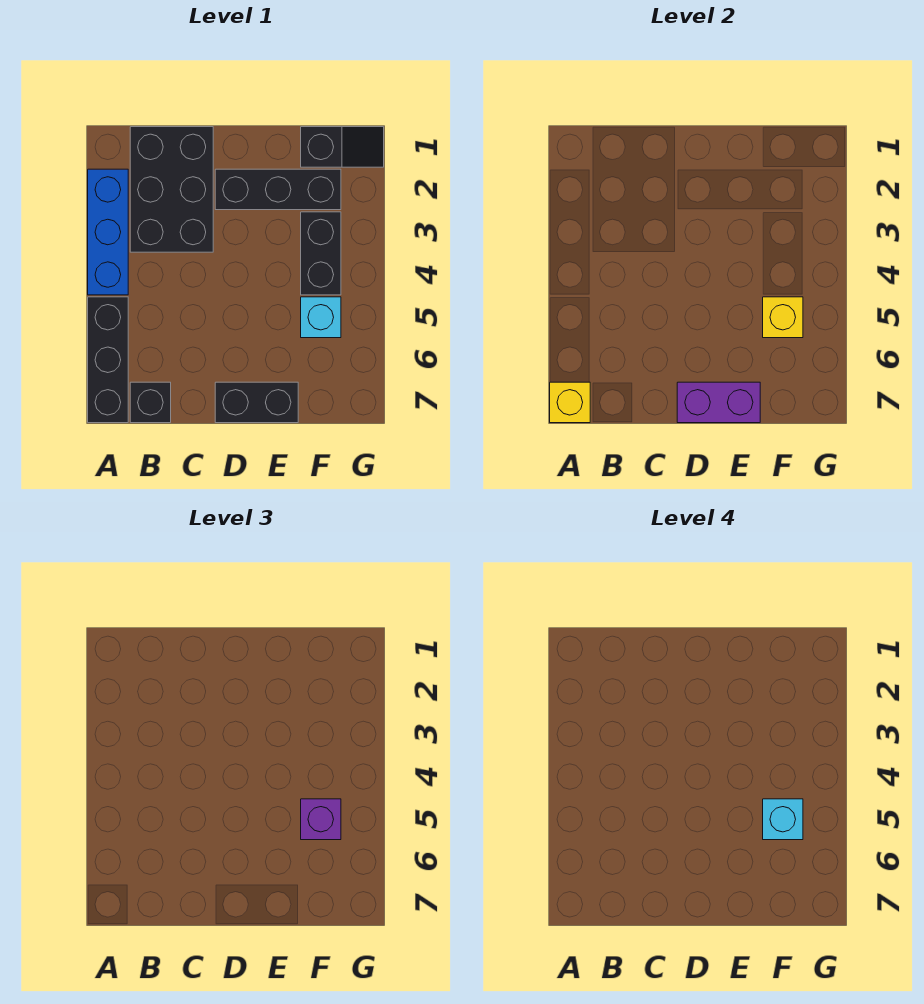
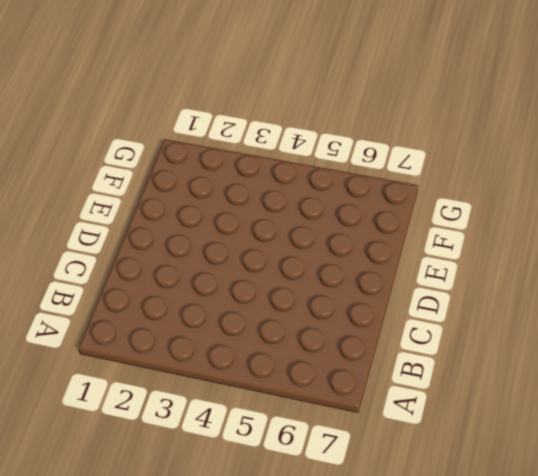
none -> blue 1x3 brick [88,169,128,295]
none -> black 1x3 brick [88,297,128,423]
none -> black 2x3 brick [130,127,213,252]

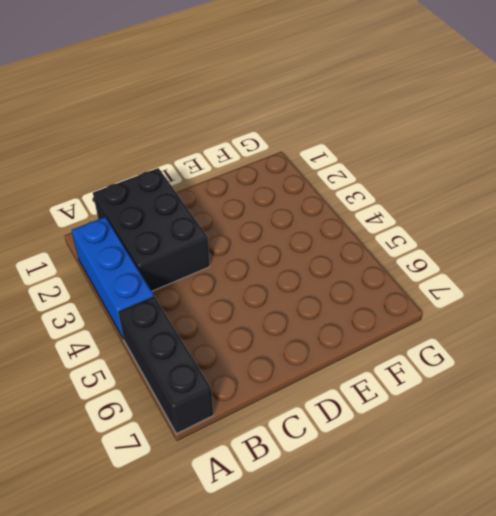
none -> black 1x1 brick [130,382,171,423]
none -> black 1x3 brick [215,169,341,210]
none -> black 1x2 brick [215,382,298,423]

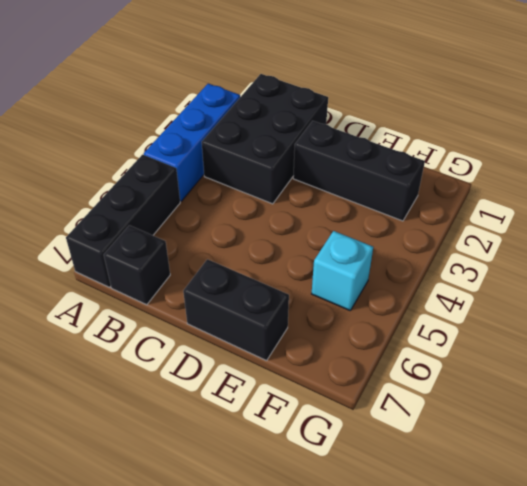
none -> black 1x2 slope [301,127,384,167]
none -> black 1x2 brick [301,212,341,295]
none -> yellow 1x1 brick [550,382,590,423]

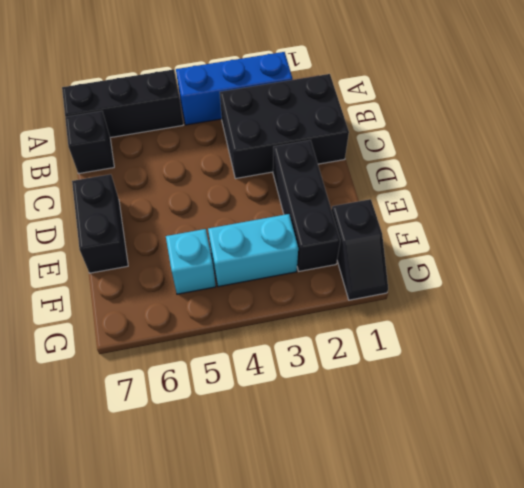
cyan 1x2 brick [208,214,298,287] -> black 1x2 brick [301,212,341,295]
none -> yellow 1x1 brick [550,382,590,423]
none -> purple 1x2 brick [677,382,760,423]
none -> yellow 1x1 brick [763,297,803,338]

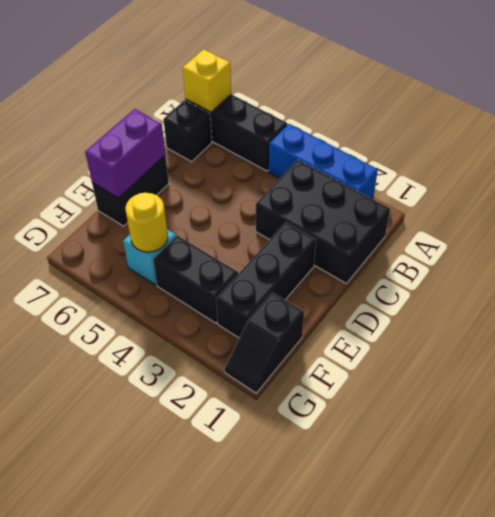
yellow 1x1 round brick [125,193,168,252] -> yellow 1x1 brick [763,297,803,338]
none -> purple 1x1 brick [301,799,341,840]
none -> cyan 1x1 brick [763,799,803,840]

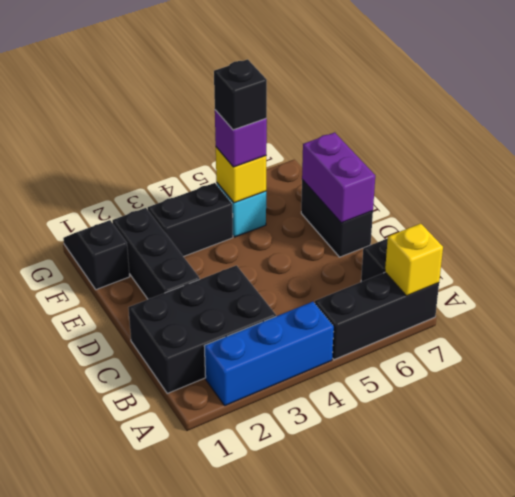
black 1x1 brick [214,59,267,130] -> cyan 1x1 brick [763,799,803,840]

